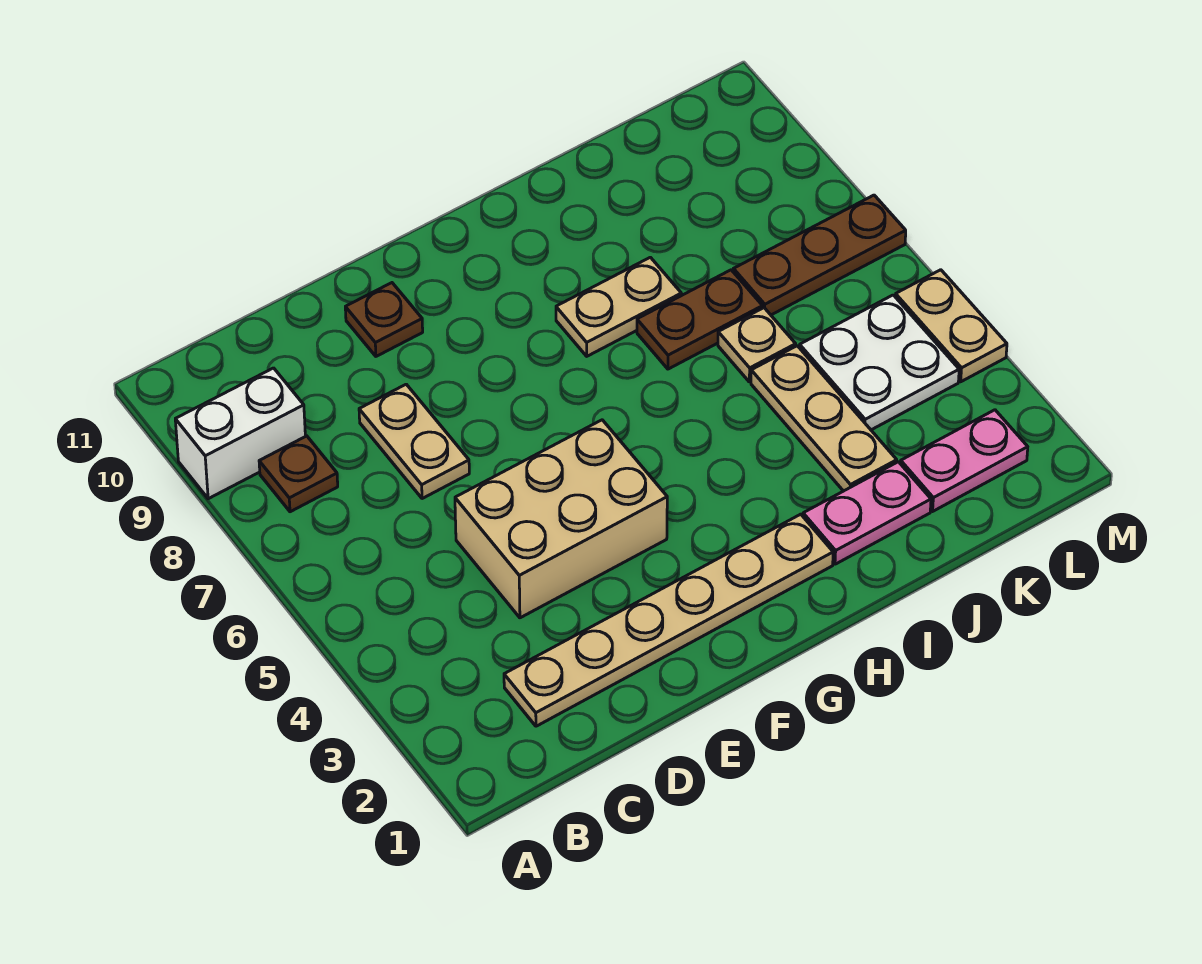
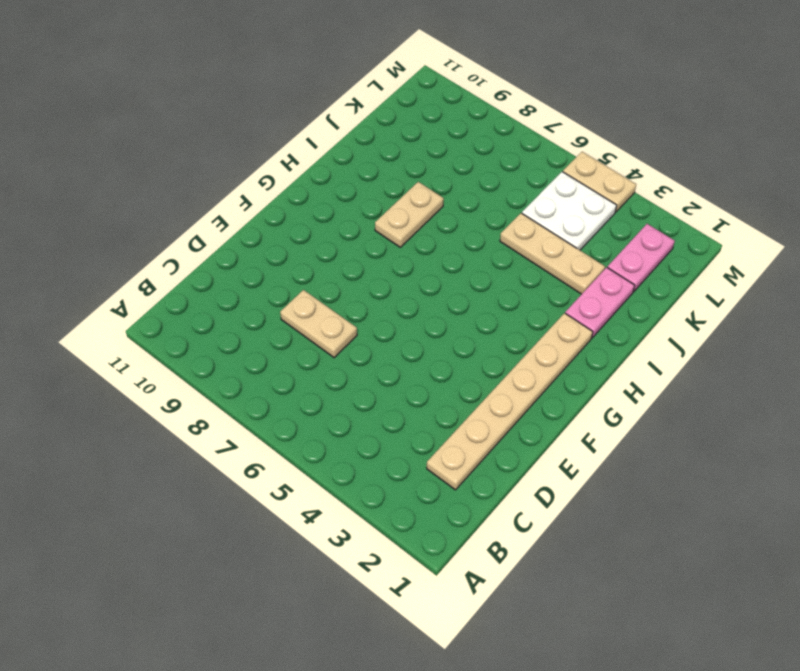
none -> white 1x2 brick [175,368,305,499]
none -> brown 1x1 plate [259,436,338,512]
none -> tan 2x3 brick [455,420,667,618]

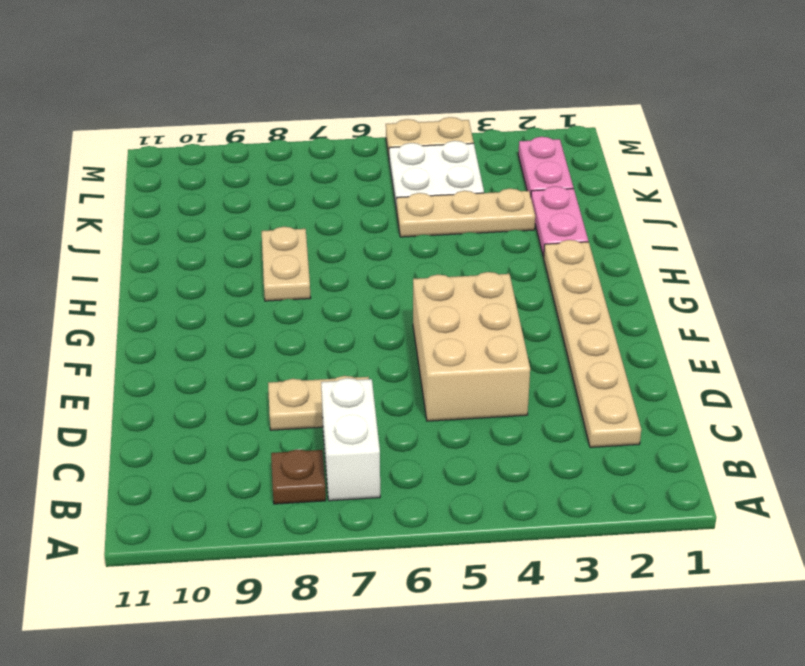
white 1x2 brick [321,378,380,501] -> white 1x2 brick moved to [175,368,305,499]
none -> brown 1x1 plate [345,283,423,356]
none -> brown 1x2 plate [637,270,763,369]
none -> tan 1x1 plate [718,308,796,382]

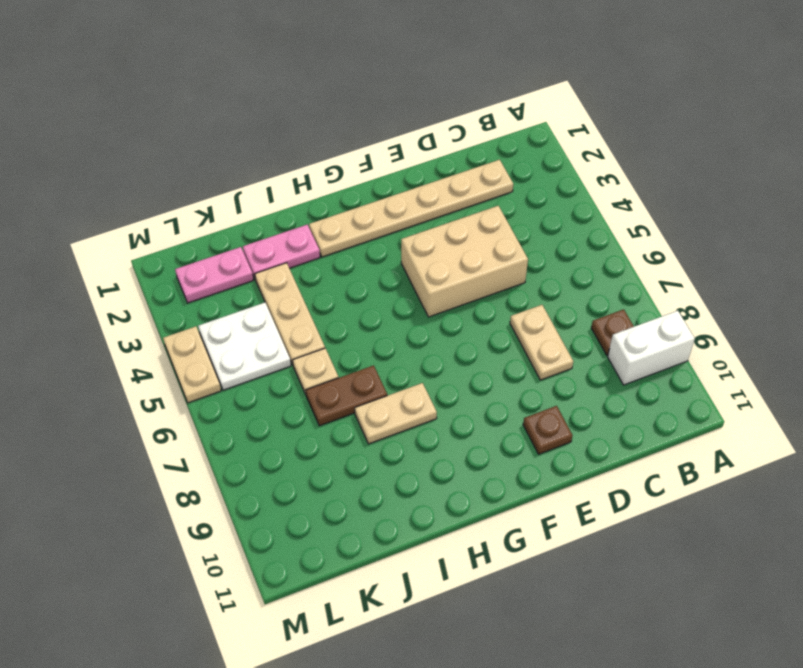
none -> brown 1x3 plate [733,195,906,315]

